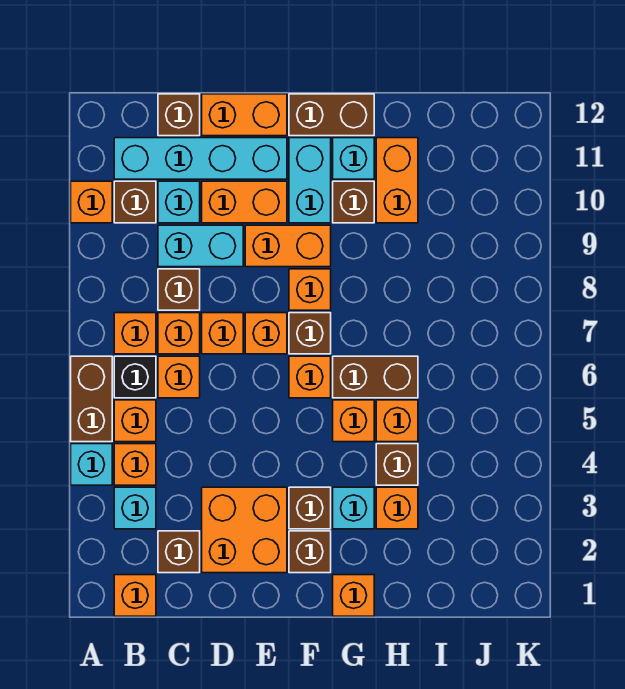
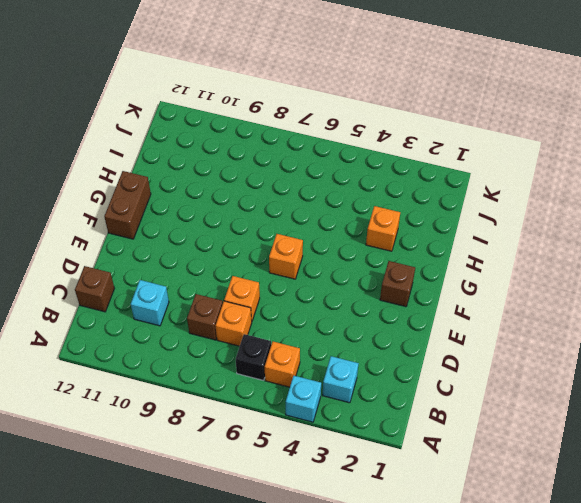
none -> brown 1x2 brick [71,356,112,442]
none -> orange 1x1 brick [71,181,112,223]
none -> orange 1x1 brick [114,575,156,616]
none -> orange 1x1 brick [114,444,156,485]

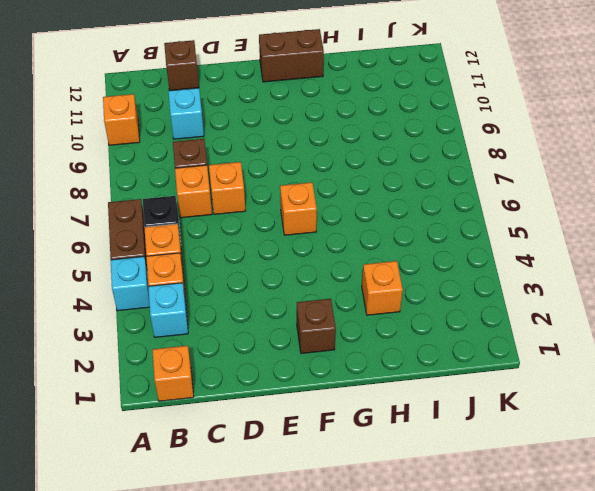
none -> orange 1x1 brick [114,313,156,354]
none -> brown 1x1 brick [114,181,156,223]
none -> cyan 1x4 brick [114,138,287,179]
none -> brown 1x1 brick [158,531,200,573]

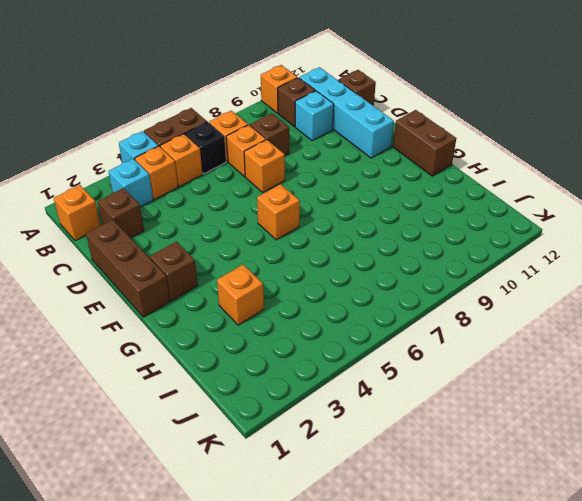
brown 1x3 brick [86,220,170,317] -> none
none -> orange 1x1 brick [158,356,200,398]
none -> cyan 1x2 brick [158,225,243,267]
none -> orange 2x2 brick [202,487,287,573]
none -> orange 1x2 brick [202,181,287,223]

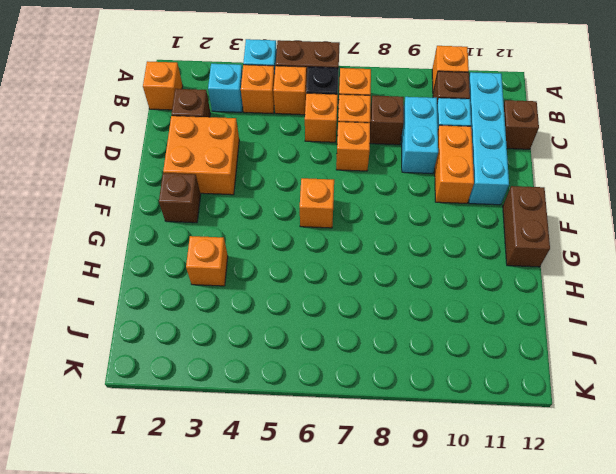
none -> orange 1x2 brick [202,94,287,136]
none -> orange 1x1 brick [245,313,287,354]
none -> orange 1x2 brick [245,225,331,267]
none -> brown 1x1 brick [289,487,331,529]

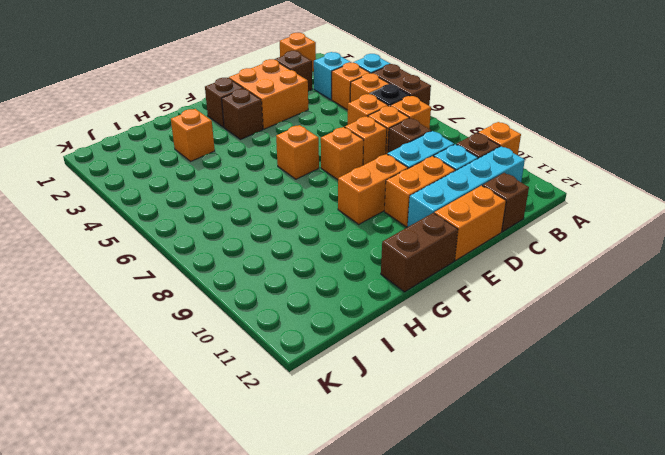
none -> brown 1x1 brick [289,313,331,354]
none -> orange 1x1 brick [289,269,331,310]
none -> cyan 1x2 brick [289,138,331,223]
none -> orange 1x1 brick [333,575,374,616]

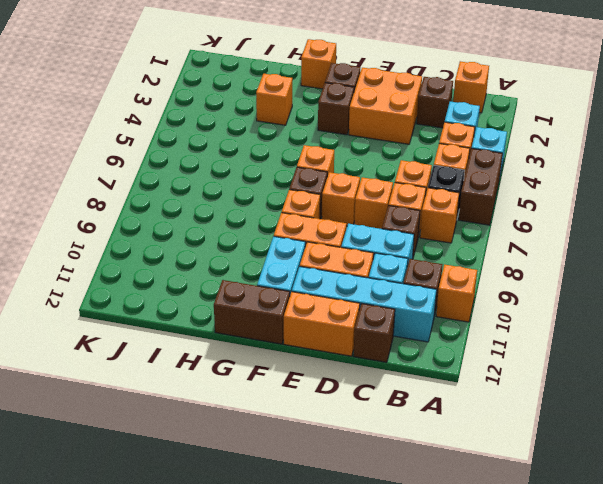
none -> cyan 1x1 brick [333,487,374,529]
none -> orange 1x1 brick [333,400,374,442]
none -> brown 1x2 brick [333,356,418,398]
none -> brown 1x1 brick [333,181,374,223]

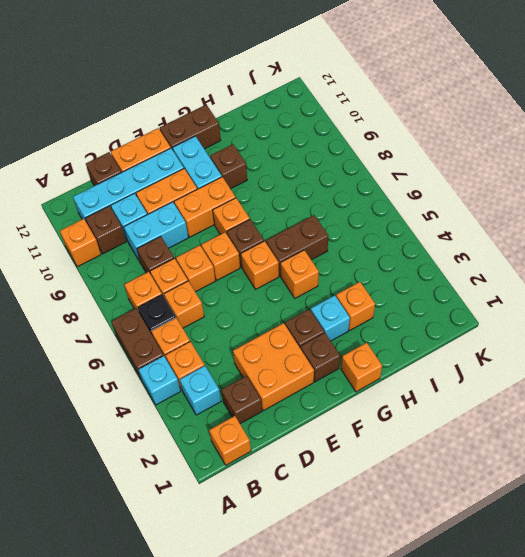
none -> cyan 1x1 brick [333,138,374,179]
none -> brown 1x1 brick [376,444,418,485]
none -> orange 1x1 brick [376,400,418,442]
none -> orange 1x2 brick [376,138,418,223]

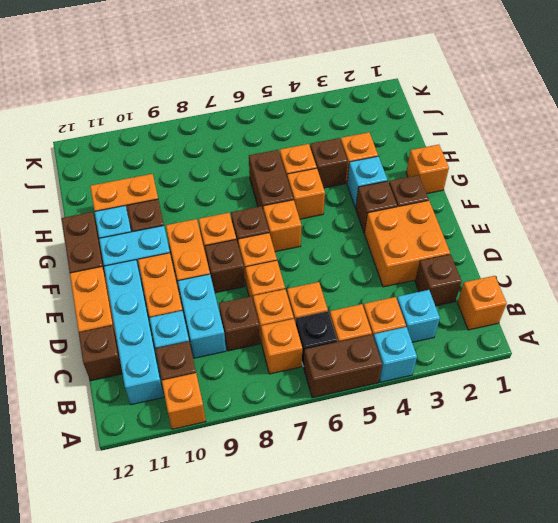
brown 1x1 brick [205,239,245,293] -> none

